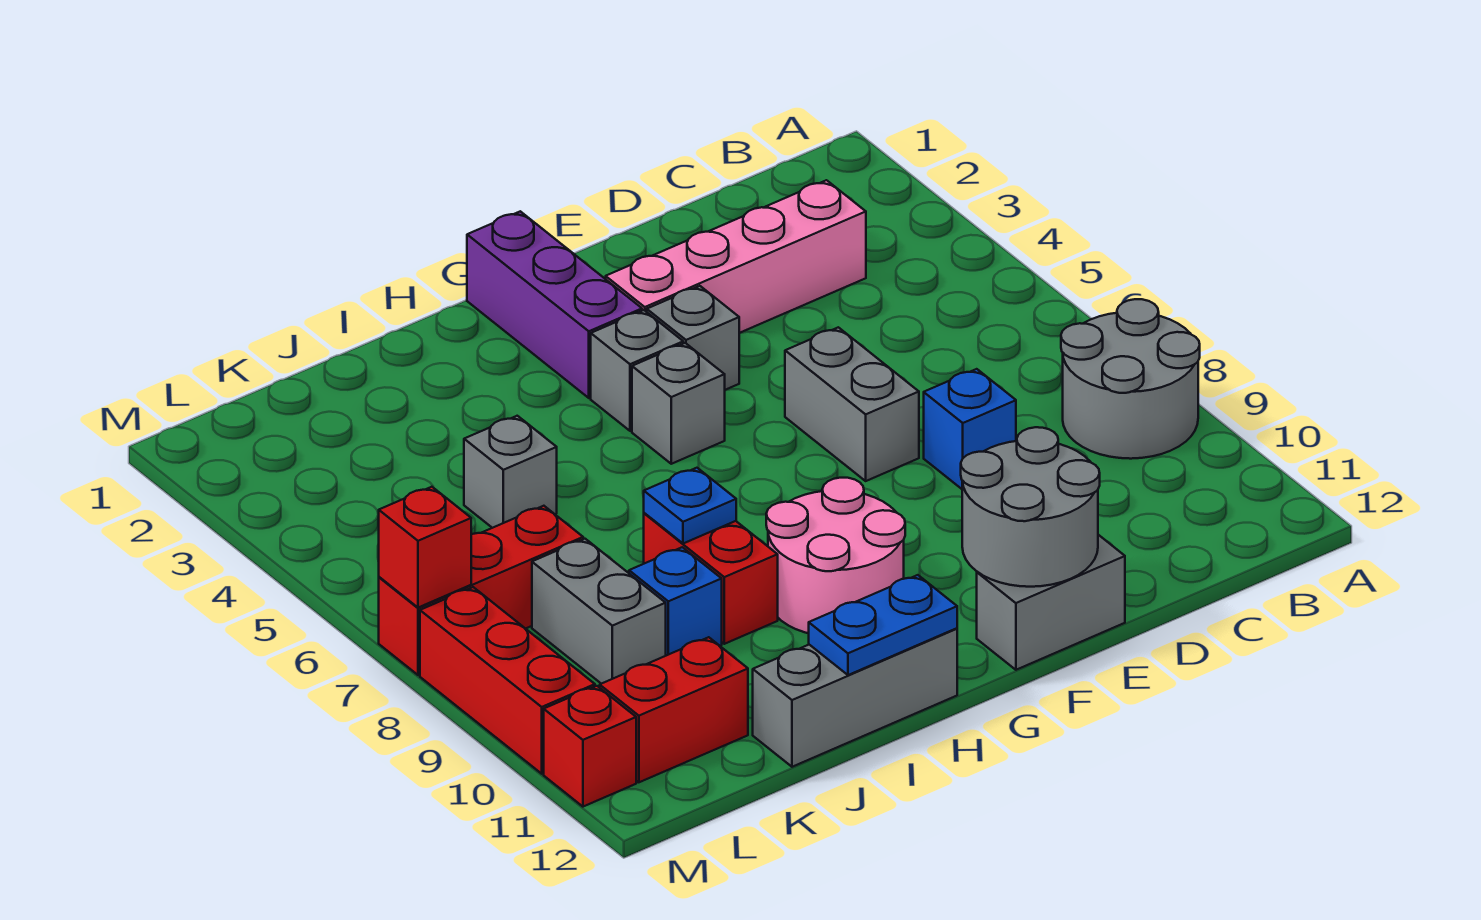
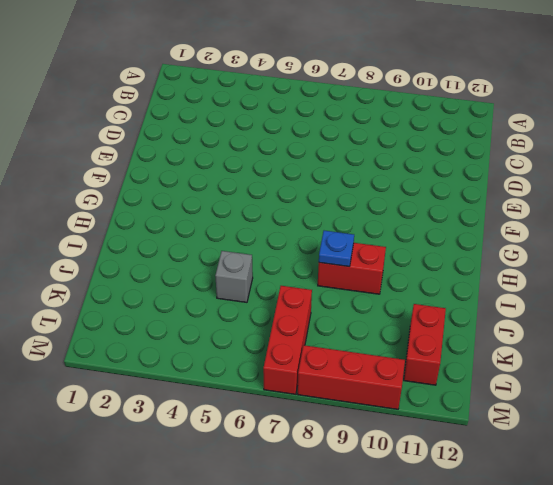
none -> grey 2x2 round brick [1061,299,1200,459]
none -> pink 1x4 brick [606,180,866,333]
none -> blue 1x1 brick [924,369,1016,489]

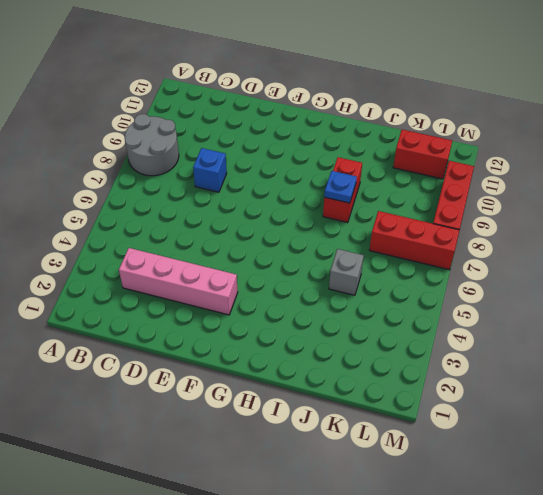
none -> grey 1x2 brick [785,327,919,481]
none -> grey 1x2 brick [977,535,1125,670]
none -> grey 1x1 brick [647,286,739,390]

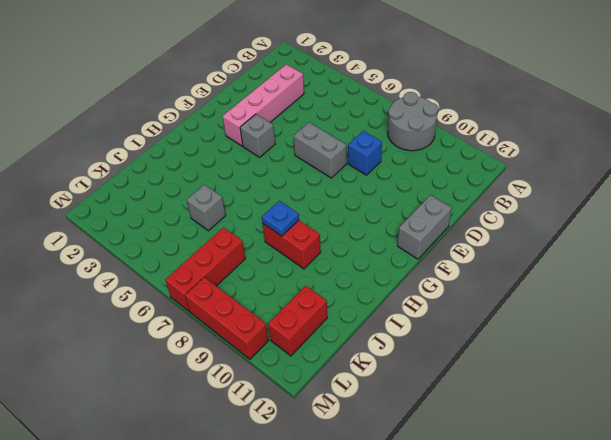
none -> purple 1x3 brick [467,211,642,398]
none -> grey 1x1 brick [591,310,683,431]
none -> grey 1x1 brick [632,343,725,464]

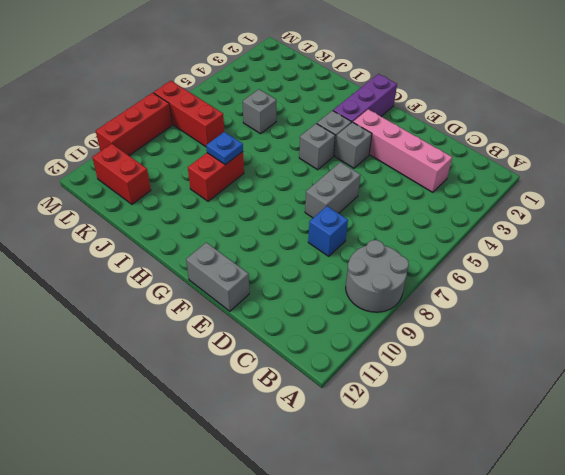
none -> pink 2x2 round brick [766,478,905,633]
none -> grey 1x3 brick [753,628,957,767]
none -> blue 1x1 brick [629,547,722,656]

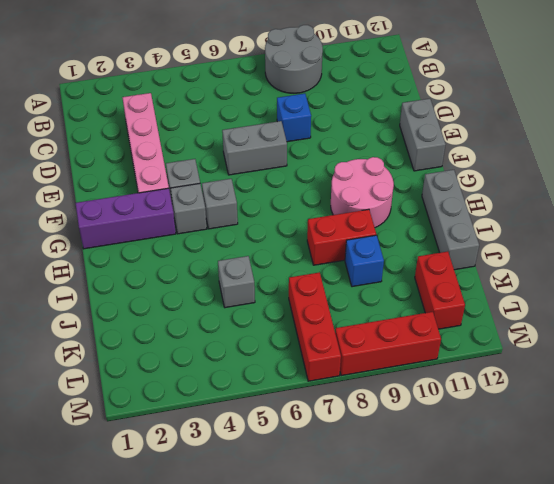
none -> grey 1x2 brick [532,539,666,684]
none -> red 1x1 brick [544,686,636,807]
none -> grey 2x2 round brick [961,427,1100,587]

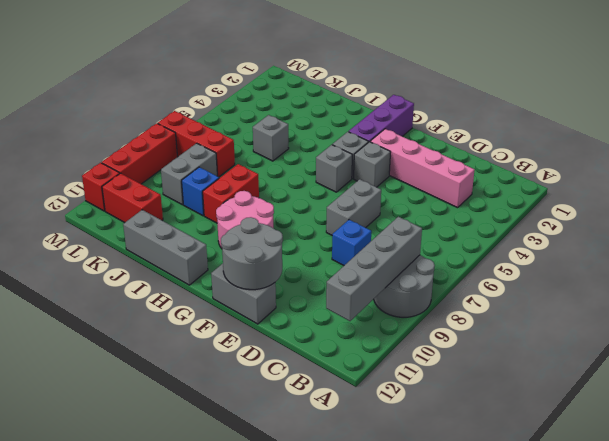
grey 1x4 brick [326,217,422,321] -> none
none -> blue 1x2 plate [809,575,957,675]
none -> blue 1x1 plate [644,468,736,544]
none -> red 1x1 brick [379,487,471,608]

